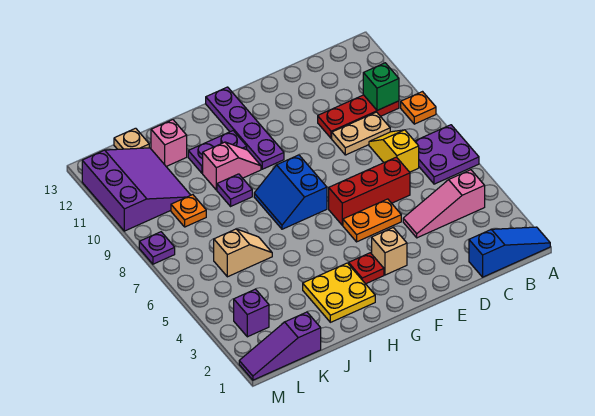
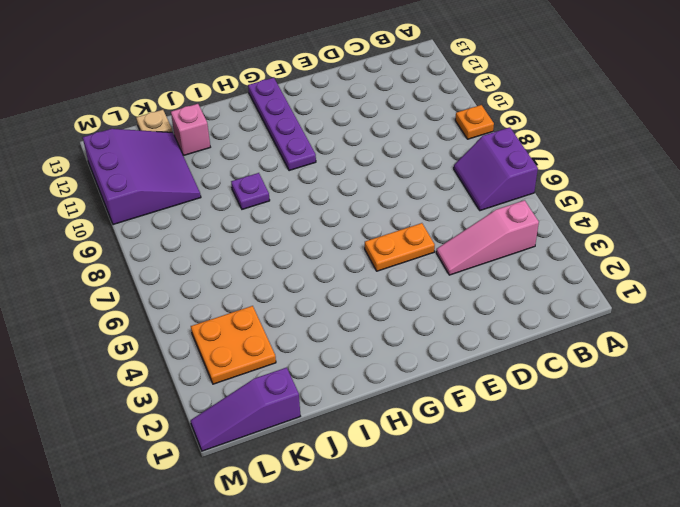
purple 2x2 slope [454,127,538,211] -> purple 2x2 plate [415,125,479,184]
orange 2x2 plate [191,306,276,384] -> purple 1x1 brick [234,289,269,337]
none -> blue 1x3 slope [469,227,550,277]
none -> red 1x3 plate [318,95,399,138]
none -> yellow 1x2 slope [369,130,419,172]

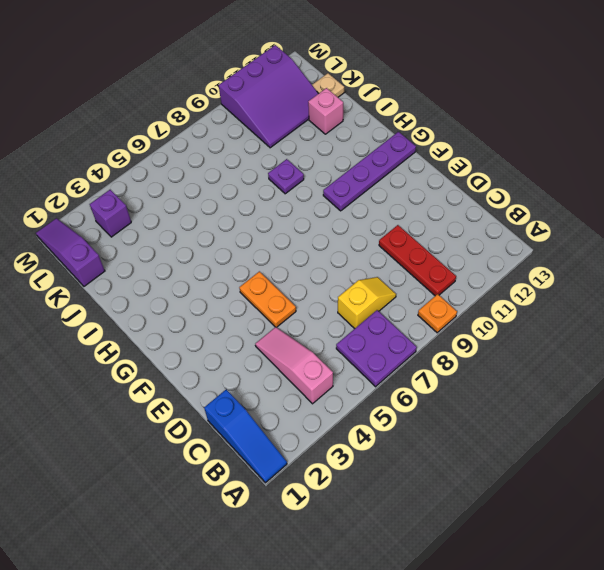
none -> tan 1x2 plate [332,112,390,155]
none -> red 1x3 brick [329,157,410,225]
none -> tan 1x1 brick [372,227,407,275]

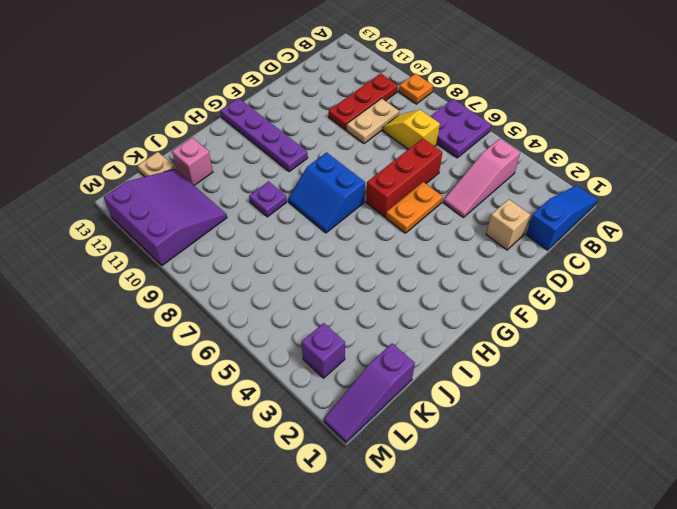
tan 1x1 brick [486,199,530,250] -> tan 1x1 brick moved to [372,227,407,275]
none -> red 1x1 plate [349,253,384,284]
none -> yellow 2x2 plate [303,263,375,322]
none -> pink 1x2 slope [203,142,261,190]

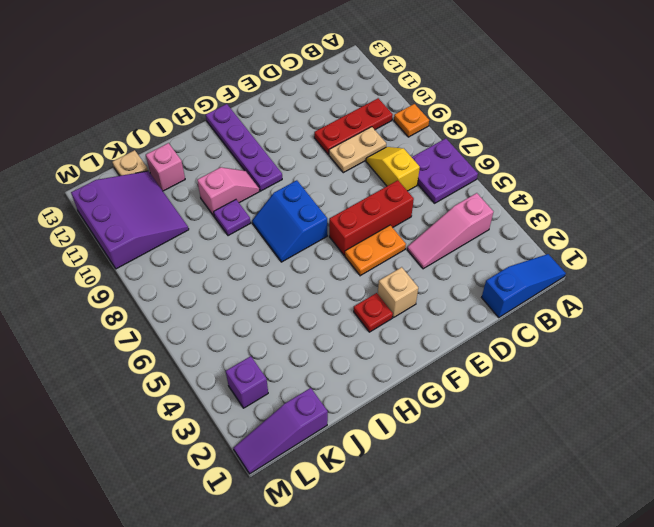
none -> yellow 2x2 plate [303,263,375,322]
none -> purple 1x2 plate [188,131,247,173]
none -> tan 1x2 slope [214,229,272,277]

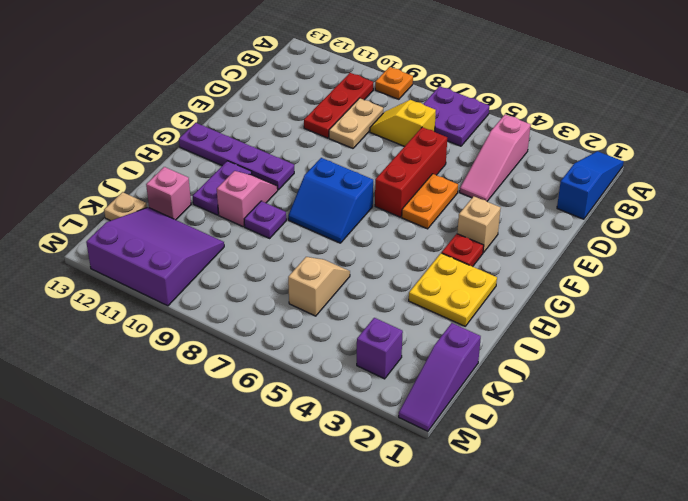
none -> orange 1x1 plate [171,195,206,227]
none -> purple 1x1 plate [139,232,175,264]
none -> green 1x1 brick [363,63,399,110]

